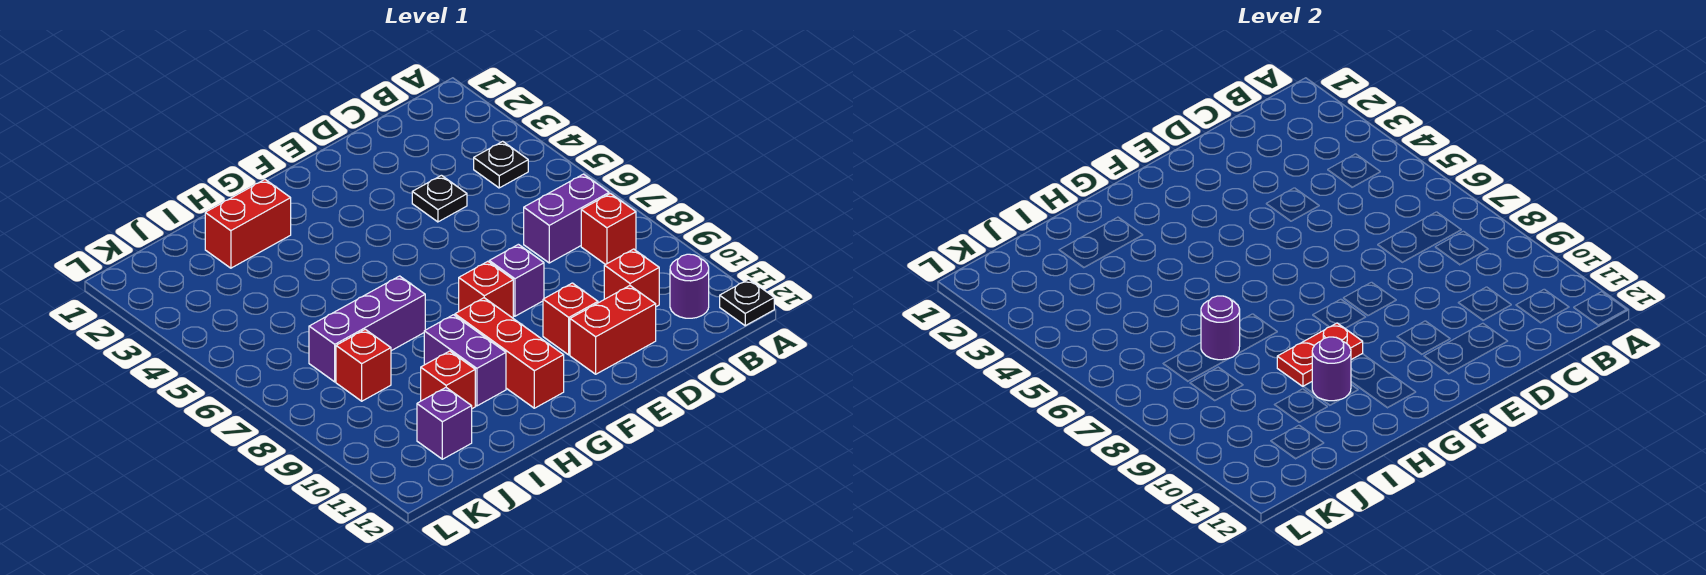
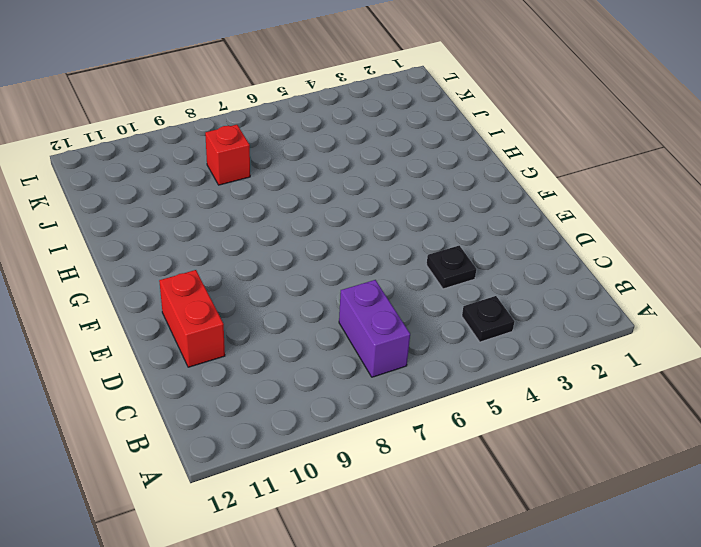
none -> black 1x1 plate [720,279,774,326]
none -> red 1x1 brick [581,193,636,265]
none -> purple 1x1 round brick [670,254,709,318]

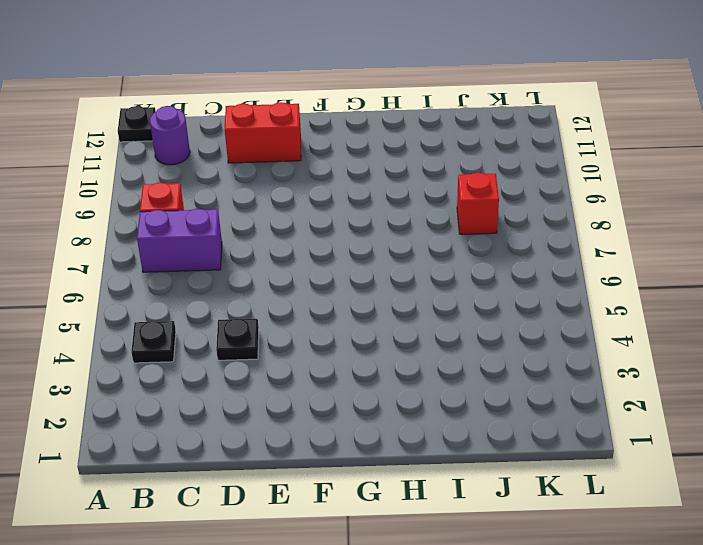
none -> red 1x1 brick [604,249,659,307]
none -> purple 1x1 brick [489,244,544,316]
none -> red 1x1 brick [543,283,598,355]

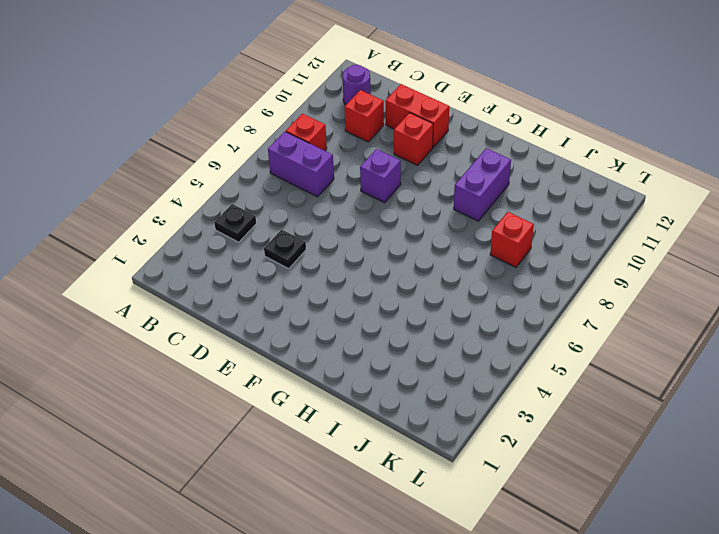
none -> black 1x1 plate [720,279,774,326]
none -> red 1x1 brick [459,261,513,318]
none -> red 1x3 brick [455,298,564,408]

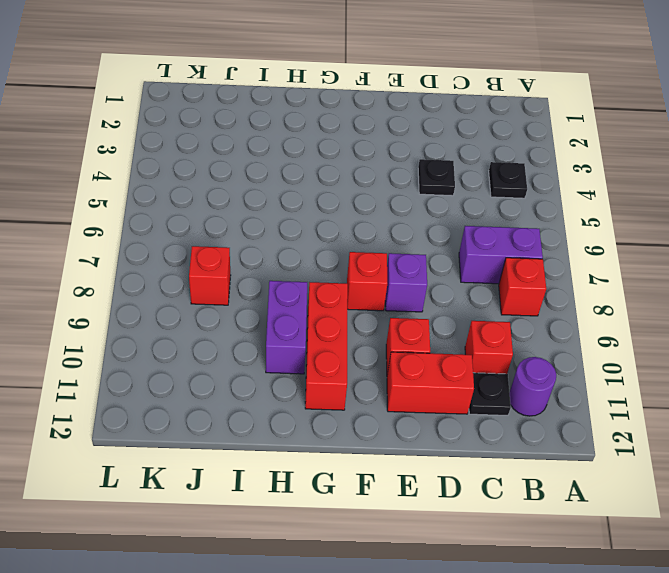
black 1x1 plate [469,373,511,415] -> black 1x1 plate moved to [720,279,774,326]
none -> red 1x2 brick [205,180,291,268]
none -> purple 1x3 brick [309,276,425,382]
none -> red 1x1 brick [421,351,475,409]

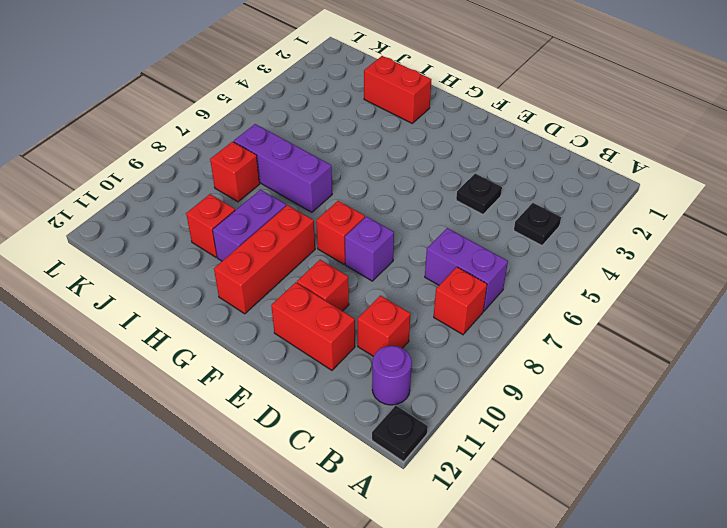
none -> purple 1x1 brick [417,388,472,459]
none -> red 1x2 plate [1277,323,1363,386]
none -> purple 1x1 round brick [1312,337,1351,401]

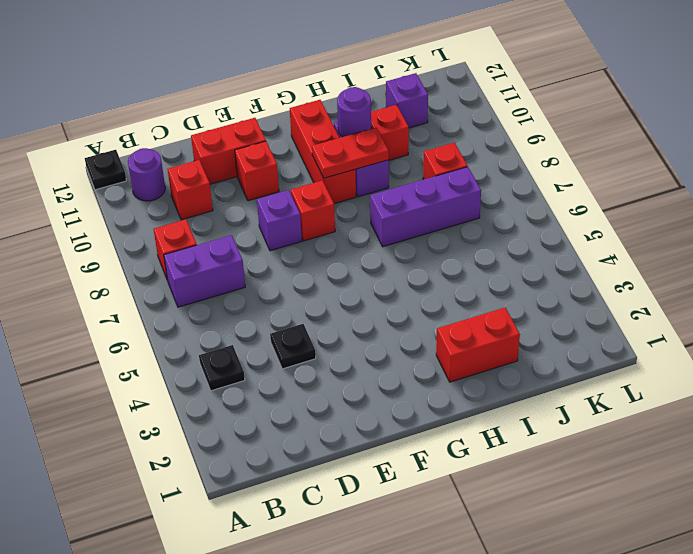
none -> purple 1x1 round brick [1201,296,1240,360]

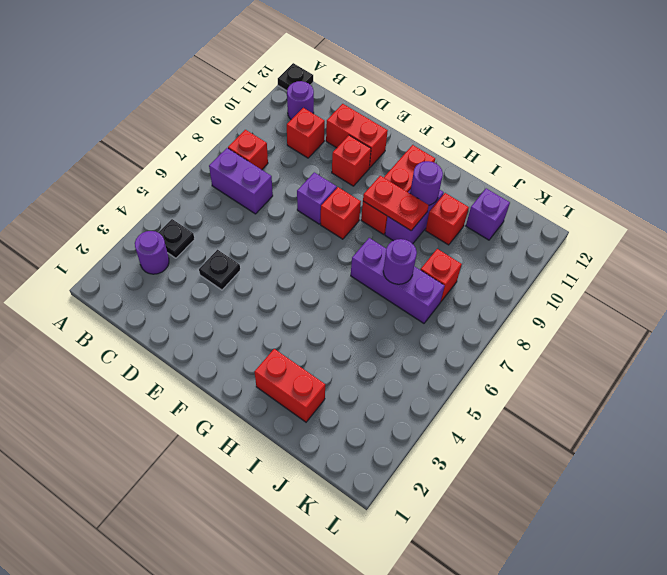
purple 1x1 round brick [135,231,169,274] -> none

